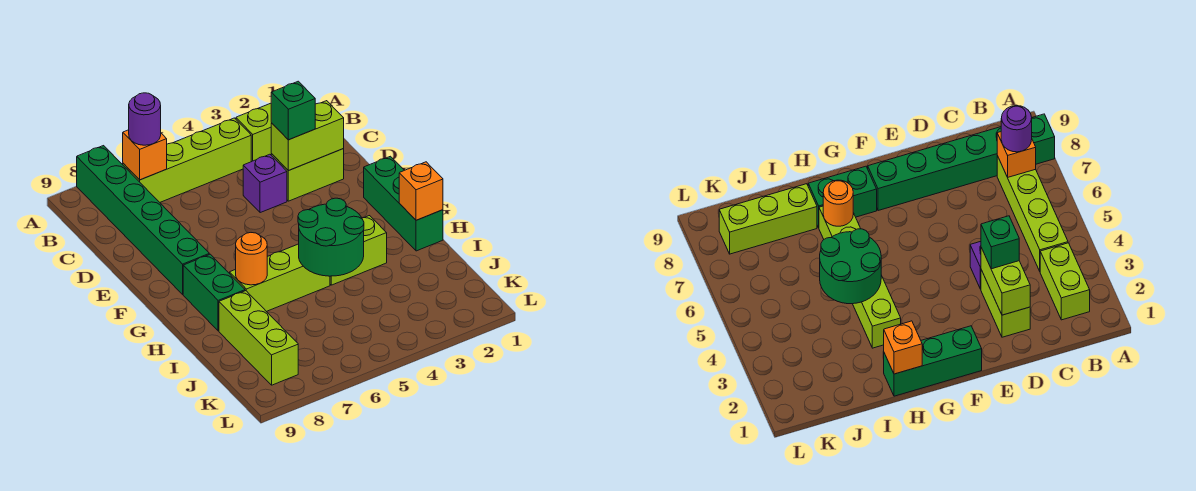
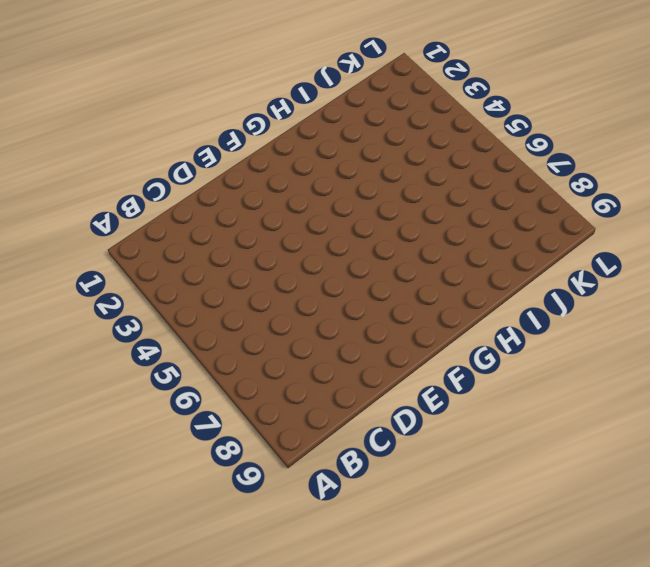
none -> green 1x6 brick [77,146,209,294]
none -> lime 1x2 brick [236,103,272,162]
none -> lime 1x4 brick [123,118,251,202]

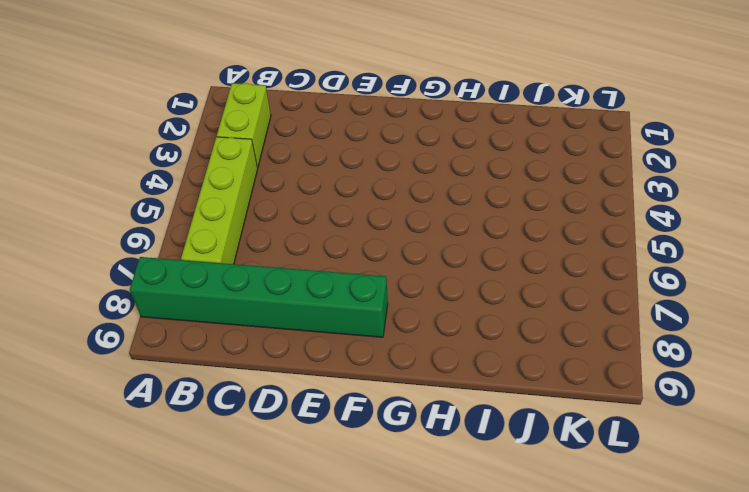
none -> lime 1x2 brick [271,149,344,201]
none -> purple 1x1 brick [243,154,287,213]
none -> green 1x3 brick [364,156,443,251]

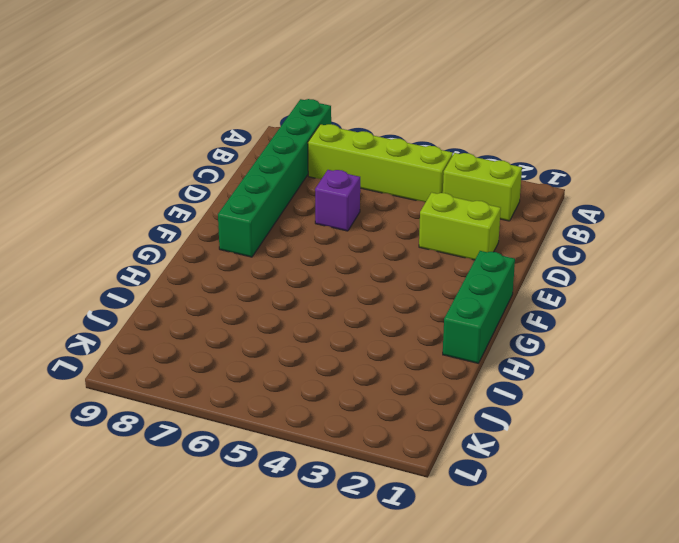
purple 1x1 brick [315,170,360,231] -> purple 1x1 brick moved to [243,154,287,213]
none -> green 1x2 brick [183,254,245,331]
none -> lime 1x2 brick [330,216,387,285]
none -> lime 1x3 brick [230,244,330,312]

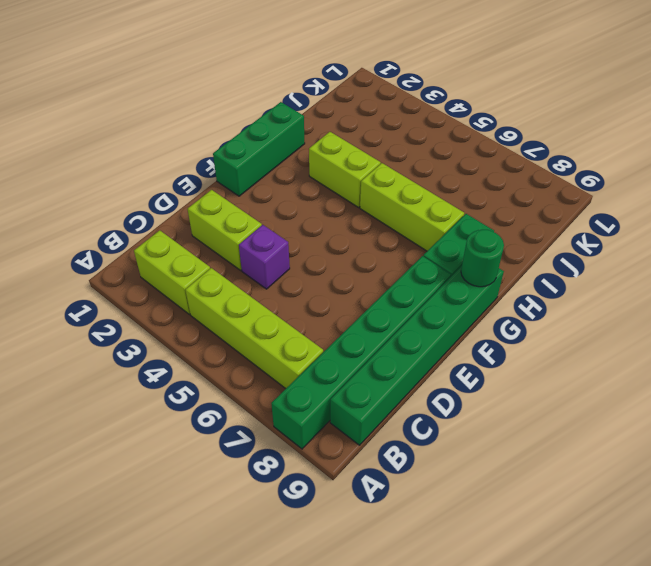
green 1x6 brick [330,266,504,445] -> none
green 1x1 round brick [461,229,504,287] -> none
none -> lime 1x3 brick [219,291,298,385]
none -> orange 1x1 brick [123,130,167,180]
none -> lime 1x2 brick [271,101,344,171]

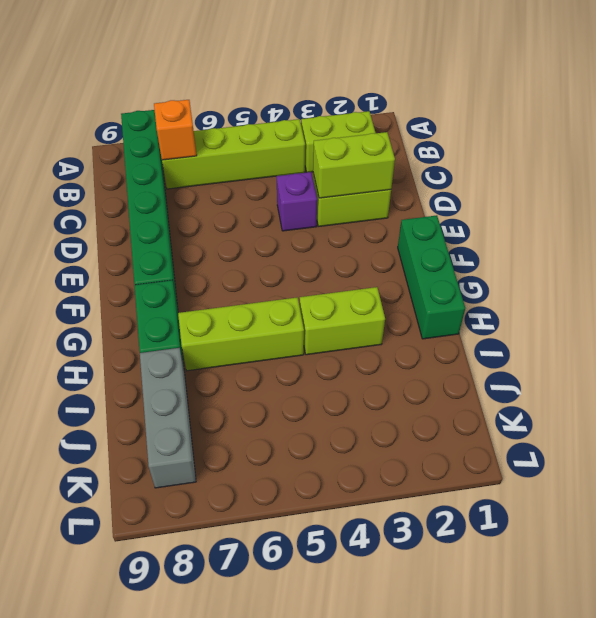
grey 1x3 brick [140,348,196,488] -> lime 1x3 brick [219,291,298,385]
none -> orange 1x1 brick [399,162,443,220]
none -> green 2x2 round brick [298,198,364,276]
none -> orange 1x1 round brick [236,233,267,285]

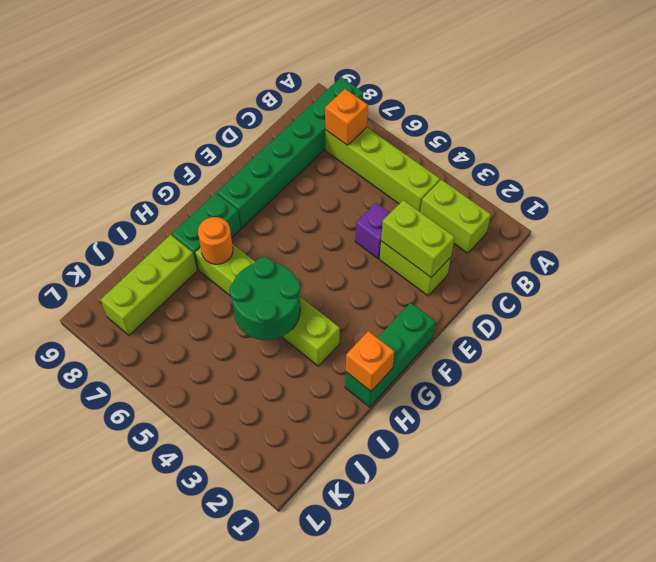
none -> purple 1x1 round brick [129,93,161,145]
none -> green 1x1 brick [271,81,315,140]

